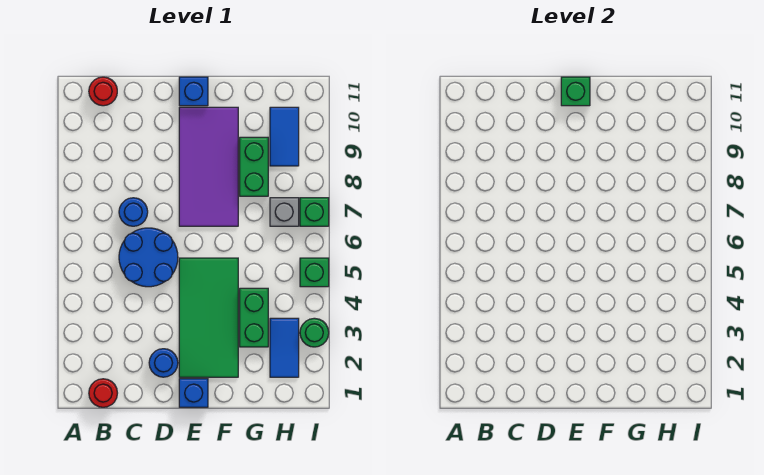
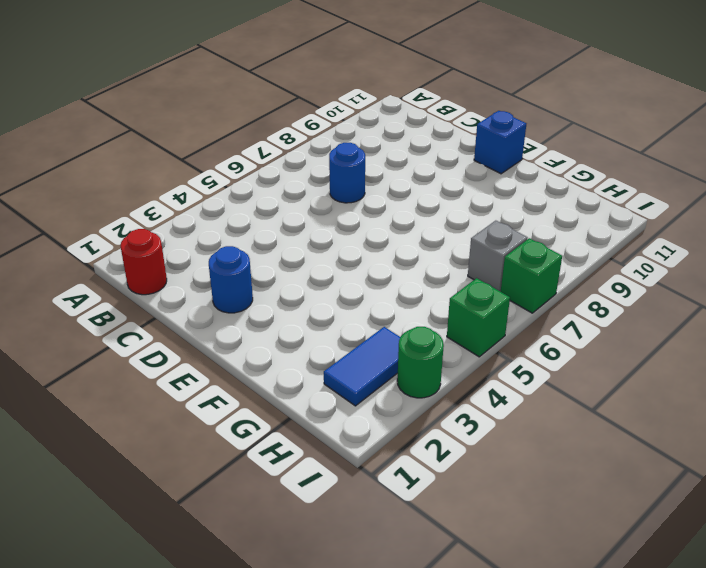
none -> red 1x1 round brick [89,77,117,106]
none -> blue 2x2 round brick [119,228,178,287]
none -> blue 1x1 brick [179,379,208,407]

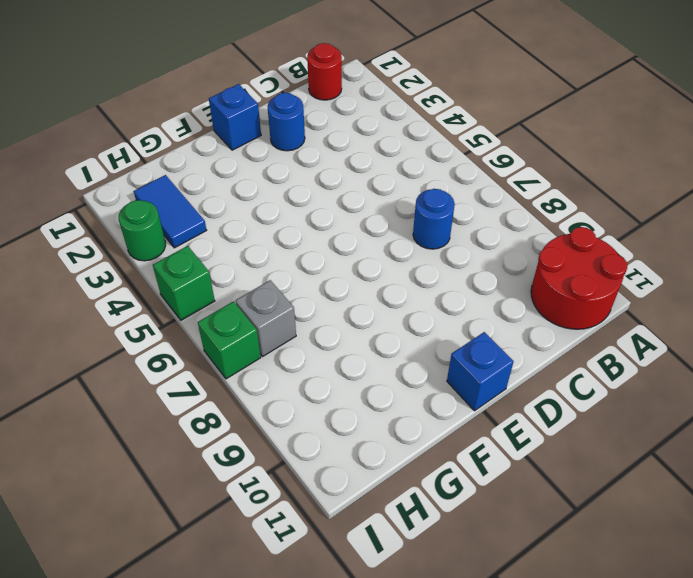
red 2x2 round brick [531,227,627,329] -> red 1x1 round brick [89,77,117,106]
none -> blue 2x2 round brick [119,228,178,287]
none -> green 2x4 tile [179,258,238,377]
none -> purple 2x4 tile [179,107,238,226]

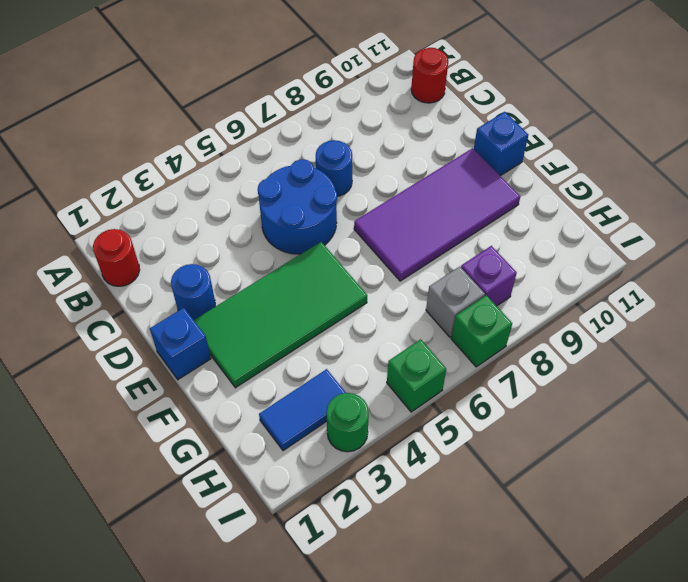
purple 1x1 brick [461,246,517,306] -> none
none -> green 1x2 brick [240,288,268,347]
none -> green 1x2 brick [240,137,268,196]
none -> blue 1x2 tile [270,107,299,166]

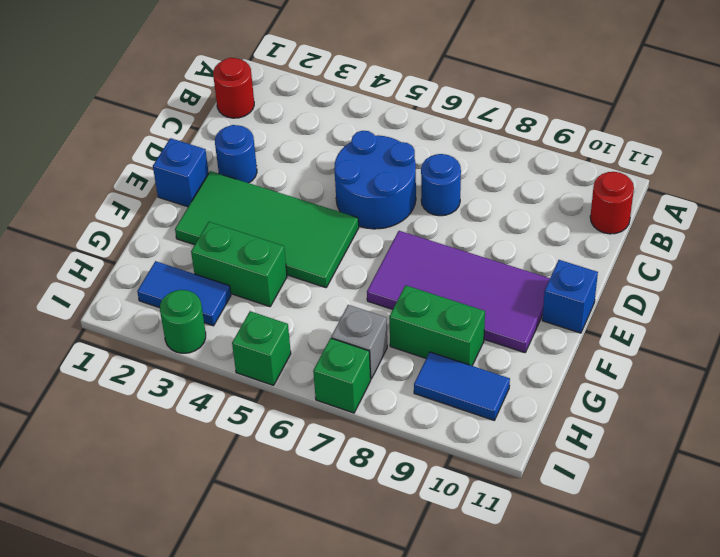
none -> green 1x1 brick [561,77,590,106]

